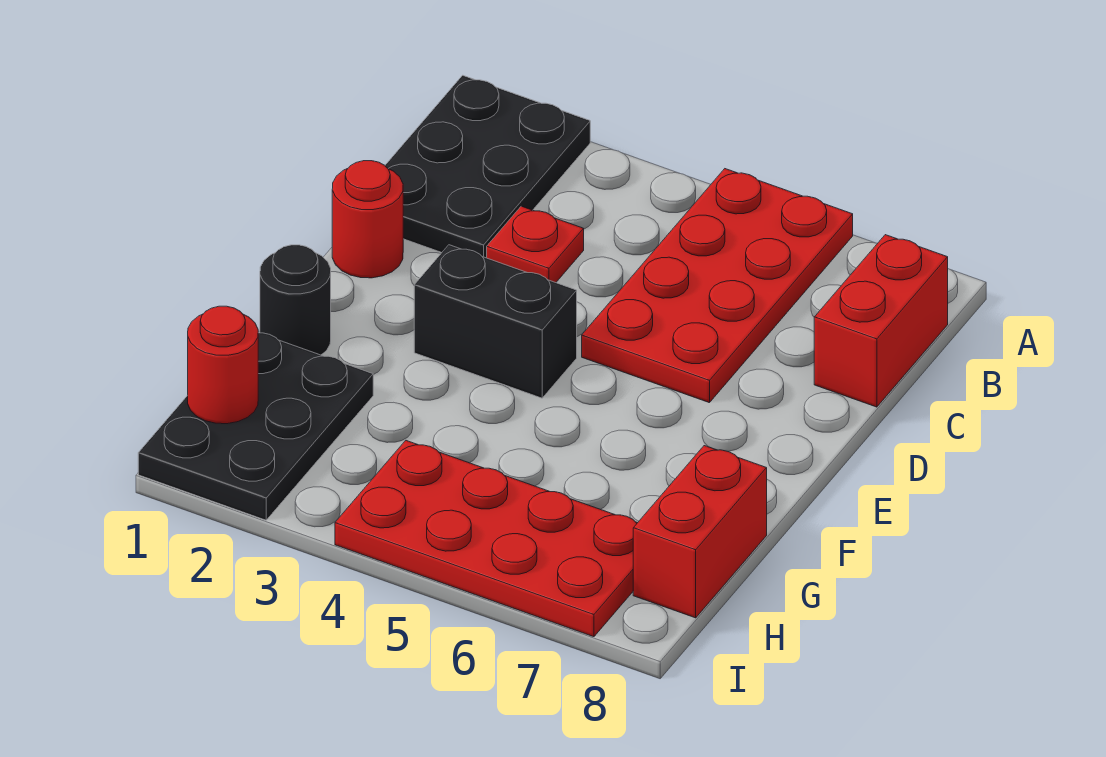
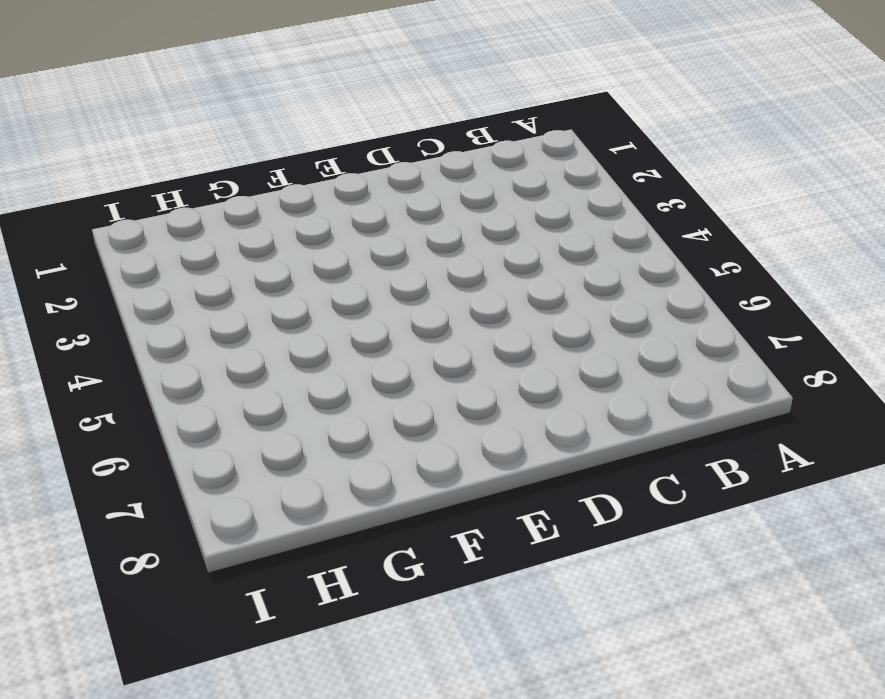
none -> black 2x3 plate [385,75,590,258]
none -> red 2x4 plate [582,169,853,403]

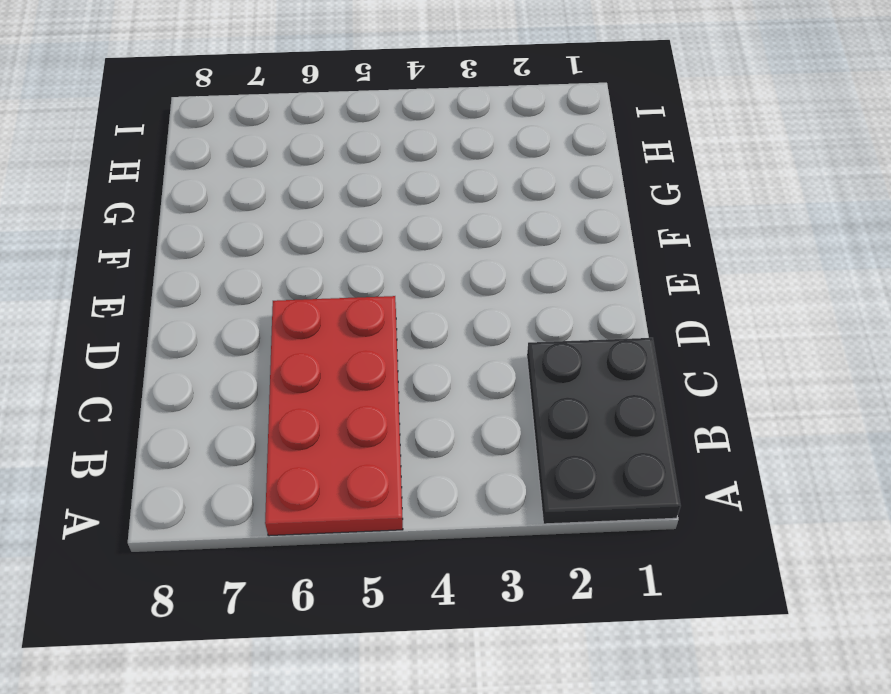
none -> red 1x2 brick [814,235,948,407]
none -> red 1x1 plate [487,206,584,283]

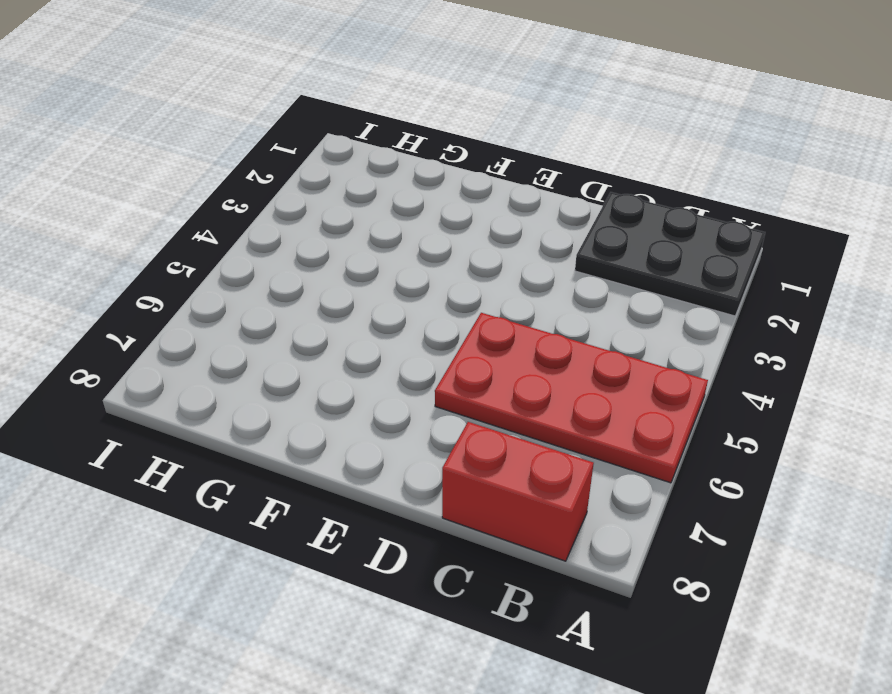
none -> red 1x1 plate [487,206,584,283]
none -> red 1x1 round brick [332,161,403,278]

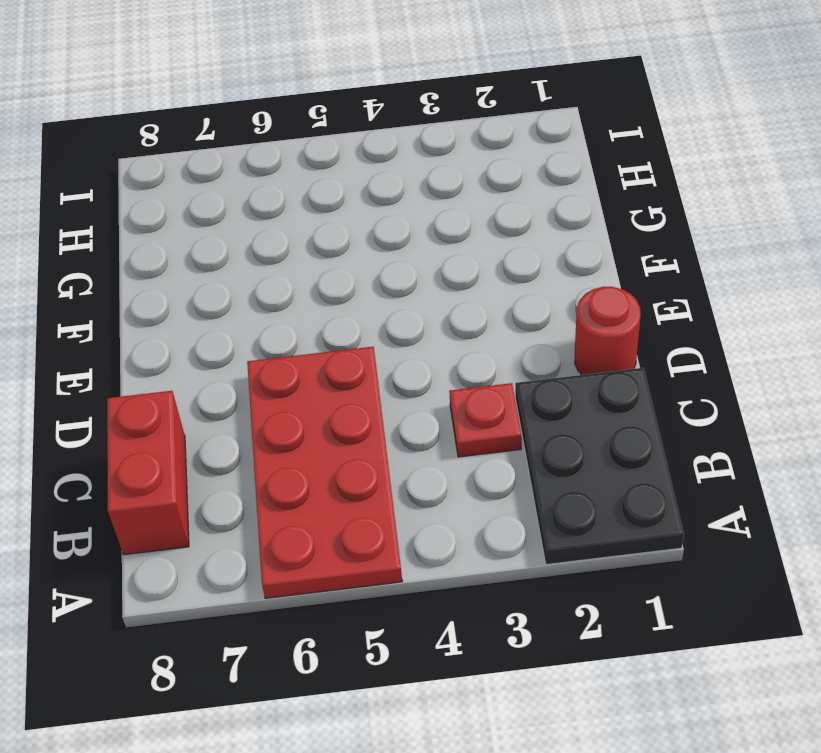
none -> black 1x2 brick [414,245,577,398]
none -> black 1x1 round brick [260,245,331,355]

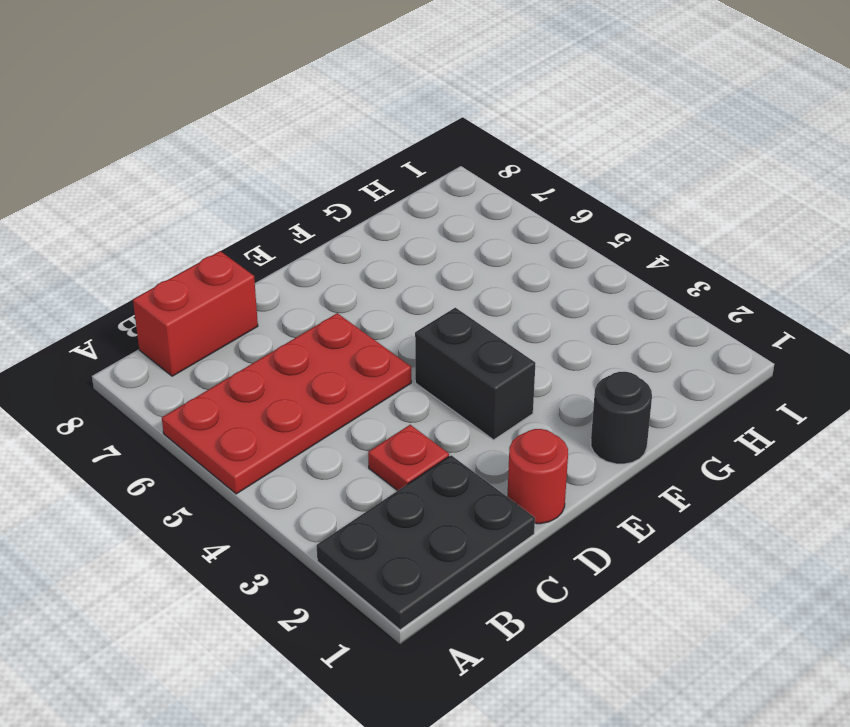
none -> black 2x3 plate [138,333,373,520]
none -> red 1x2 brick [633,446,767,618]

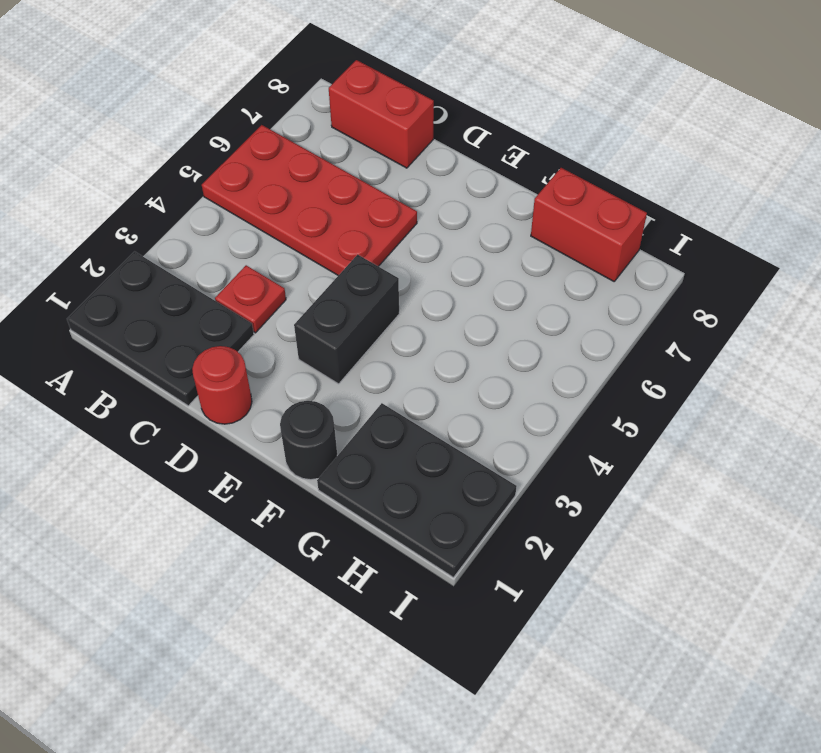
none -> red 2x4 plate [335,441,637,637]
none -> red 1x1 round brick [188,306,258,424]

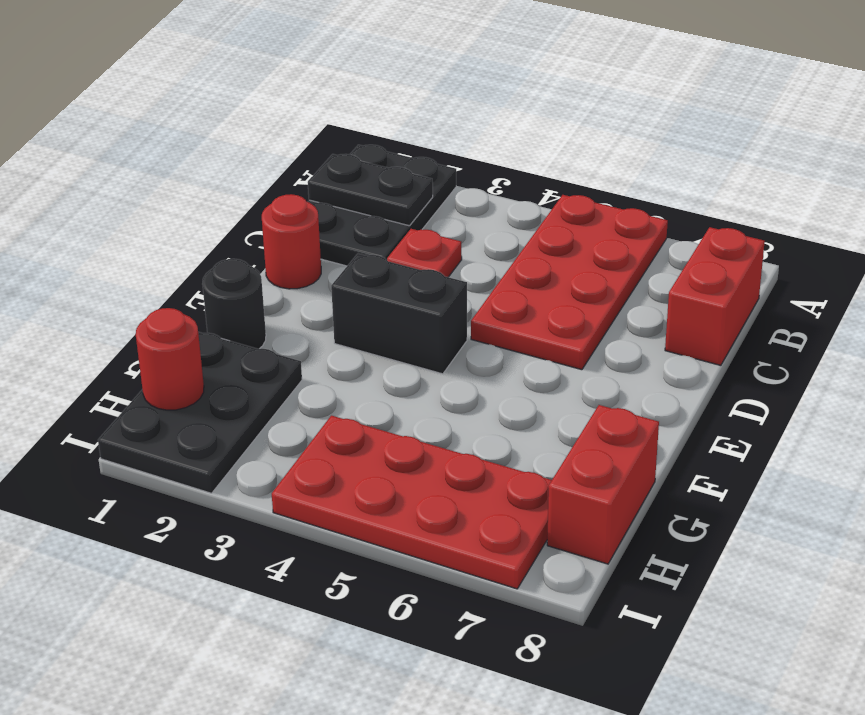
black 1x2 plate [308,154,433,226] -> none

